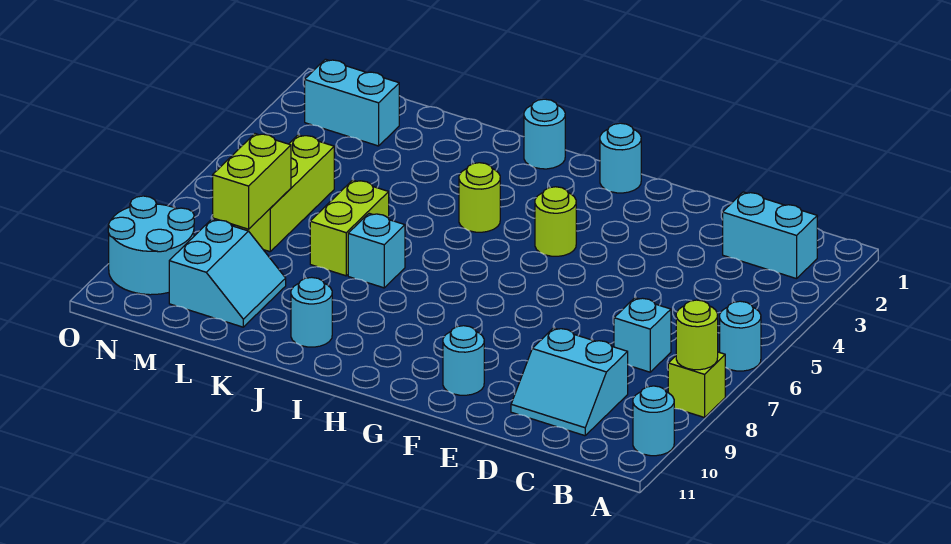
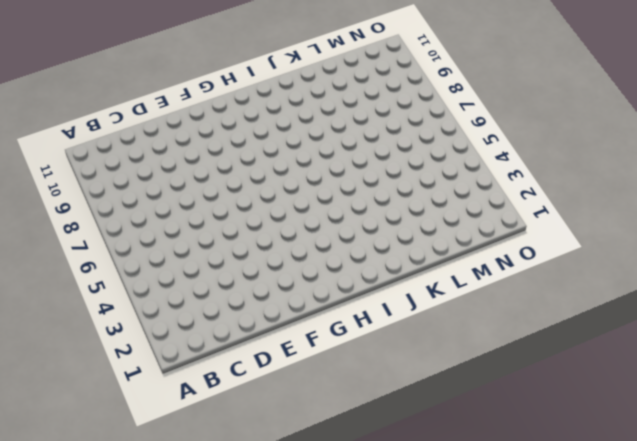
none -> cyan 1x1 round brick [720,301,761,371]
none -> lime 1x1 brick [668,352,725,418]
none -> cyan 1x1 round brick [633,386,674,456]

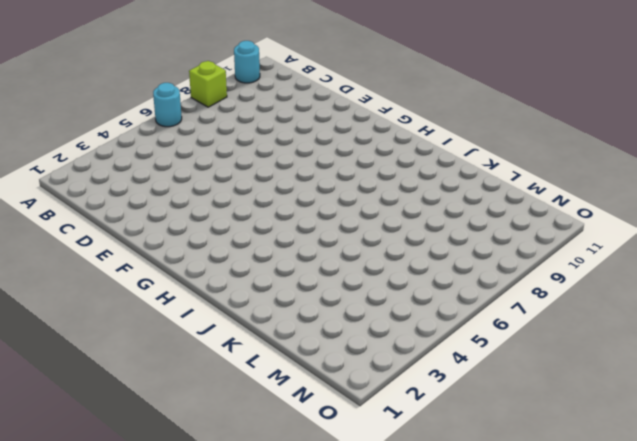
none -> cyan 1x2 brick [723,192,817,279]
none -> cyan 1x1 brick [614,298,671,372]
none -> cyan 2x2 slope [511,328,628,436]

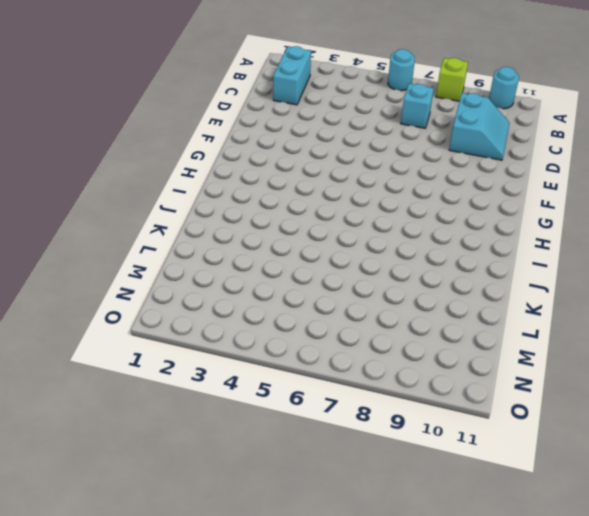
none -> cyan 1x1 round brick [443,326,484,395]
none -> cyan 1x1 round brick [600,123,641,193]
none -> lime 1x1 round brick [535,187,576,256]

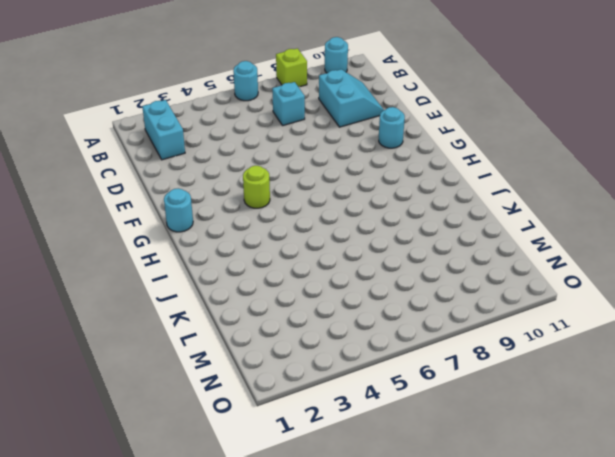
none -> cyan 1x1 round brick [524,99,565,169]
none -> lime 1x1 round brick [459,163,500,232]
none -> cyan 1x1 brick [348,213,405,288]

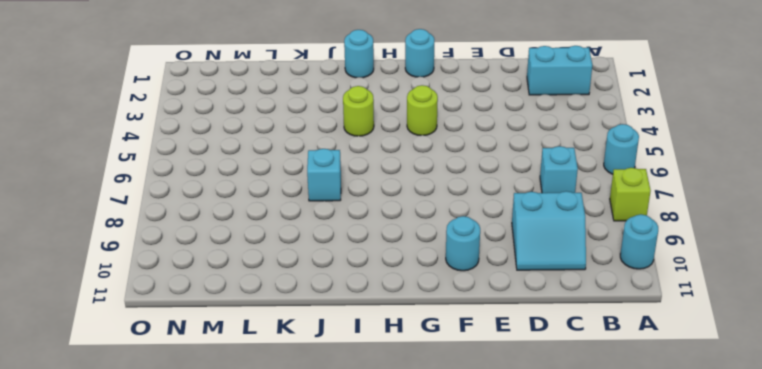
none -> cyan 1x1 round brick [291,277,332,347]
none -> lime 1x2 brick [310,180,389,276]
none -> cyan 2x2 slope [169,219,286,327]

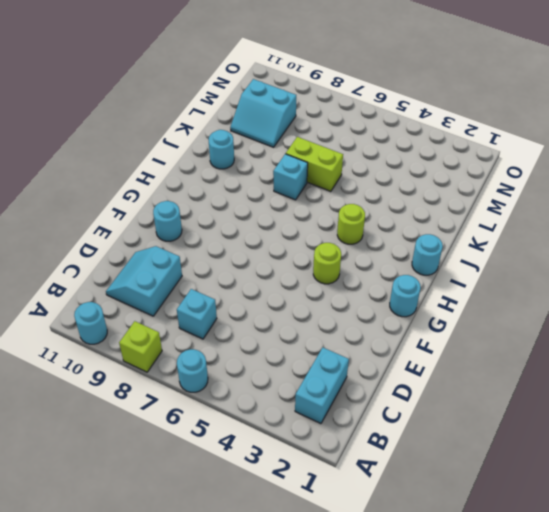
none -> cyan 1x2 brick [305,59,399,146]
none -> lime 1x3 brick [234,135,334,252]
none -> cyan 2x2 round brick [108,196,194,295]

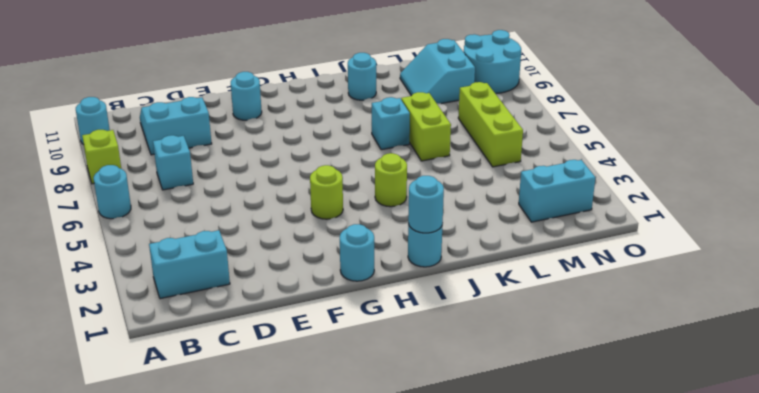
cyan 1x1 round brick [408,176,444,233] -> none
none -> lime 1x1 round brick [676,300,718,370]
none -> lime 1x2 brick [213,134,291,229]

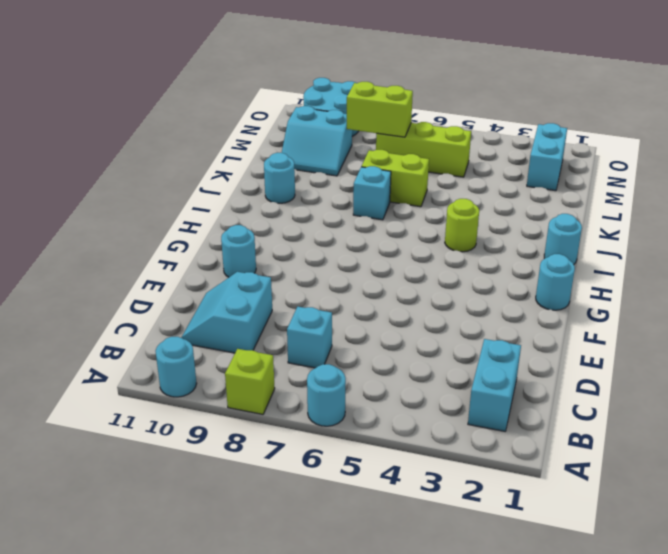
none -> lime 1x1 round brick [535,187,576,256]
none -> lime 1x1 round brick [676,300,718,370]

